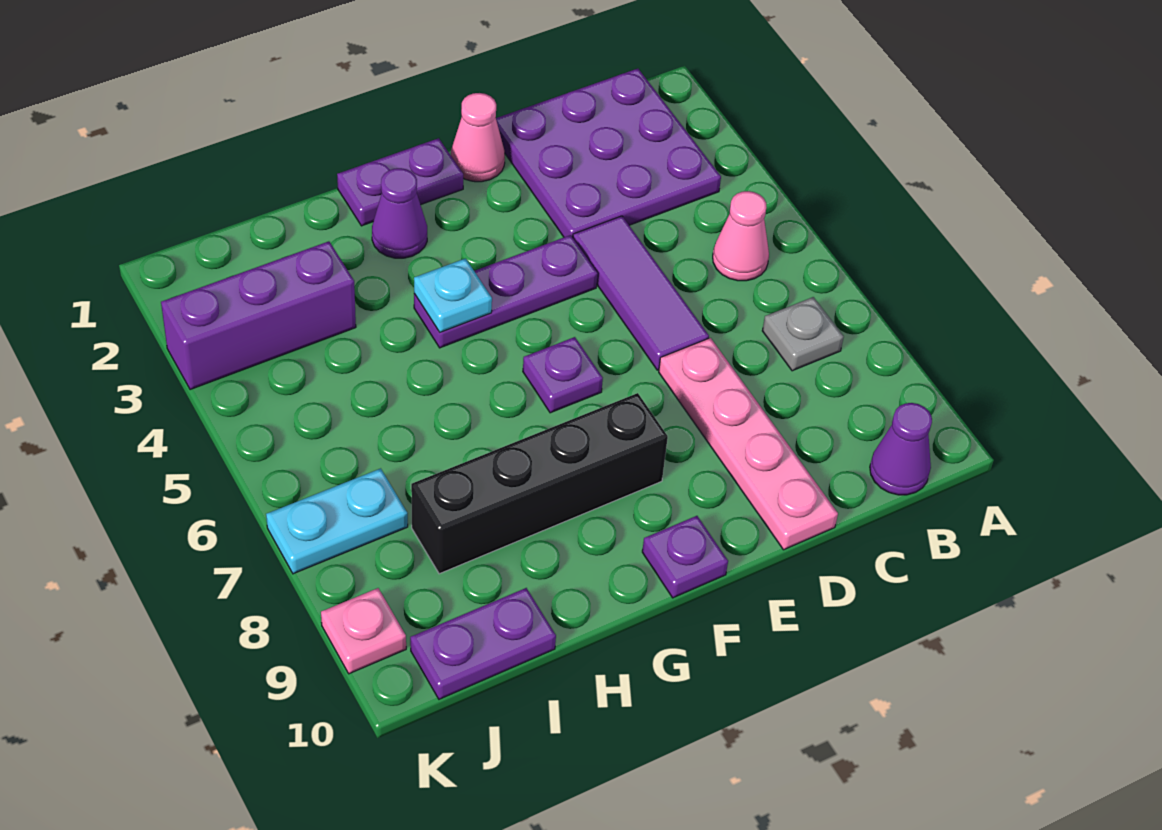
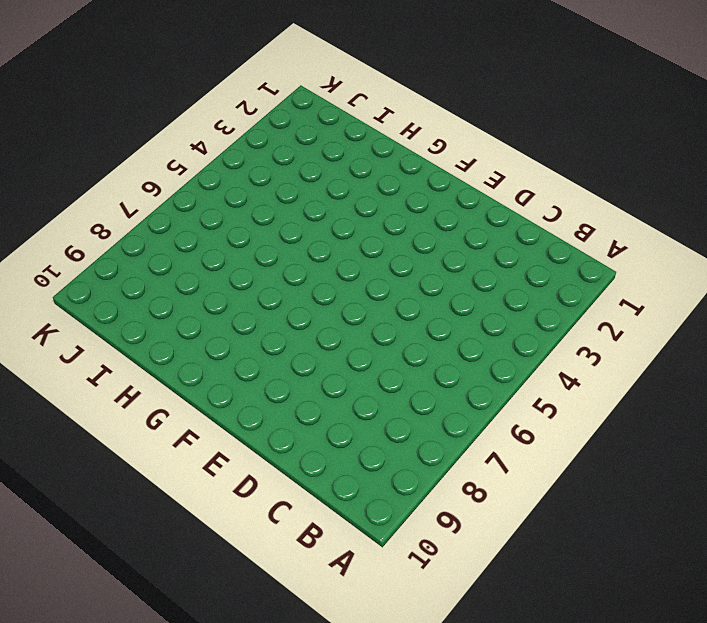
none -> purple 3x3 plate [496,69,721,238]
none -> pink 1x1 cone [713,191,769,281]
none -> grey 1x1 plate [762,297,844,371]

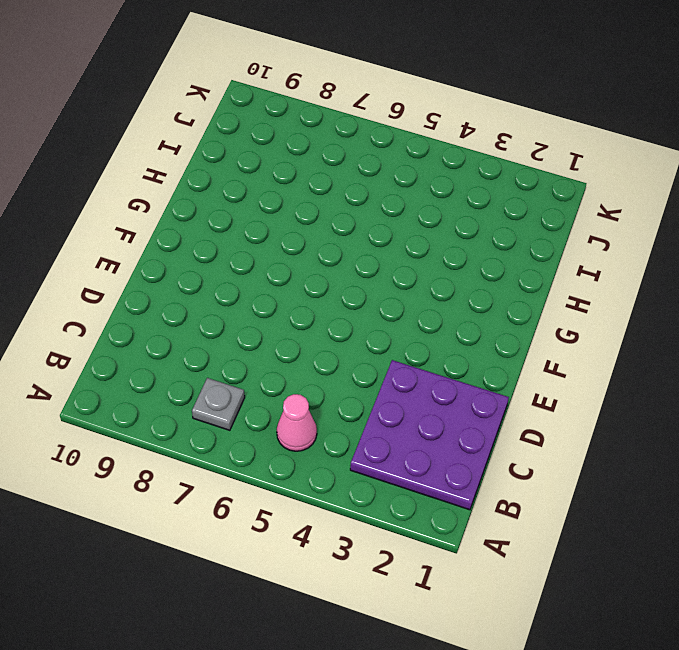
none -> purple 1x1 cone [870,403,932,495]
none -> purple 1x3 tile [573,216,709,370]
none -> pink 1x4 plate [659,338,838,550]

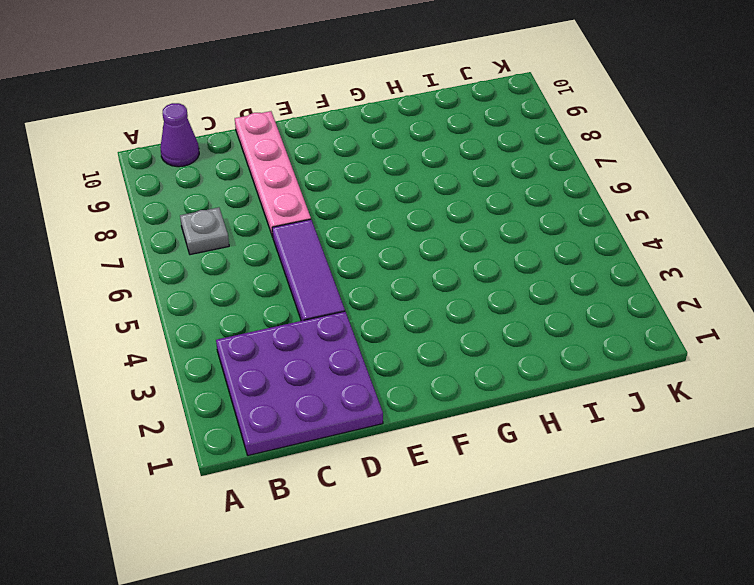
none -> pink 1x1 cone [713,191,769,281]
none -> pink 1x1 cone [451,93,505,182]
none -> purple 1x3 plate [414,235,598,348]

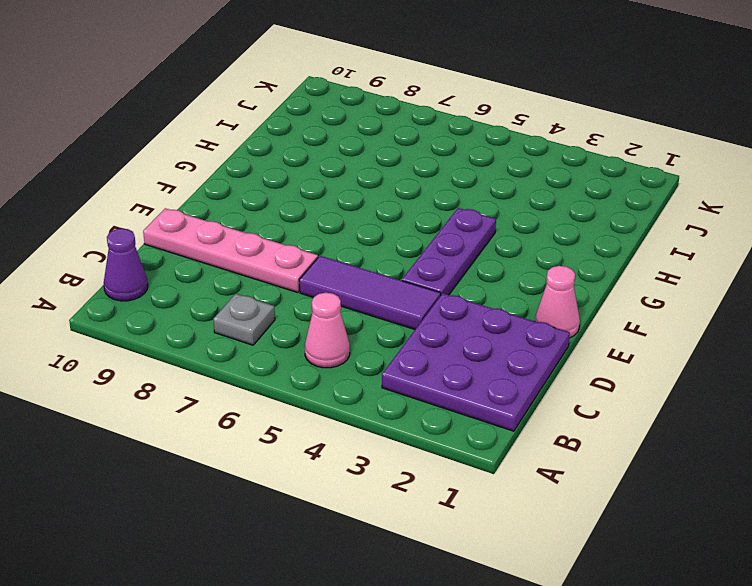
none -> purple 1x2 plate [337,138,463,226]
none -> purple 1x1 plate [523,337,603,413]
none -> black 1x4 brick [411,393,668,574]

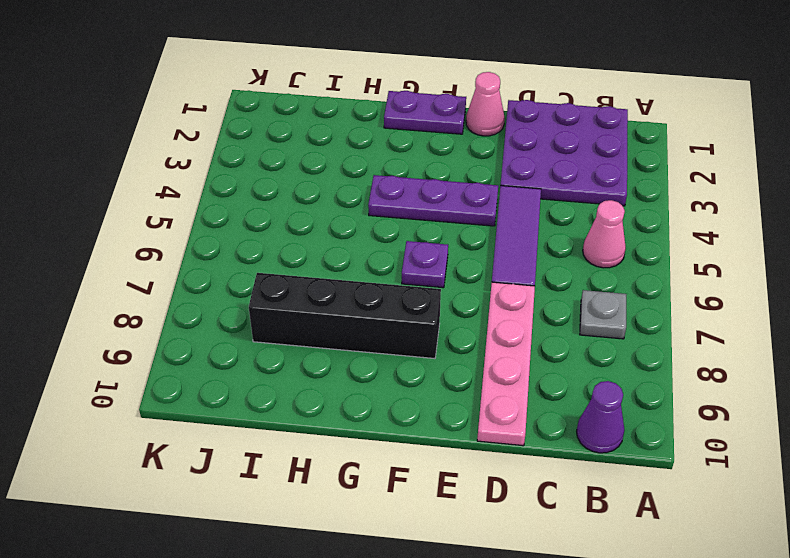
none -> purple 1x1 plate [642,516,728,598]
none -> purple 1x1 cone [372,168,427,258]
none -> purple 1x3 brick [161,241,356,390]

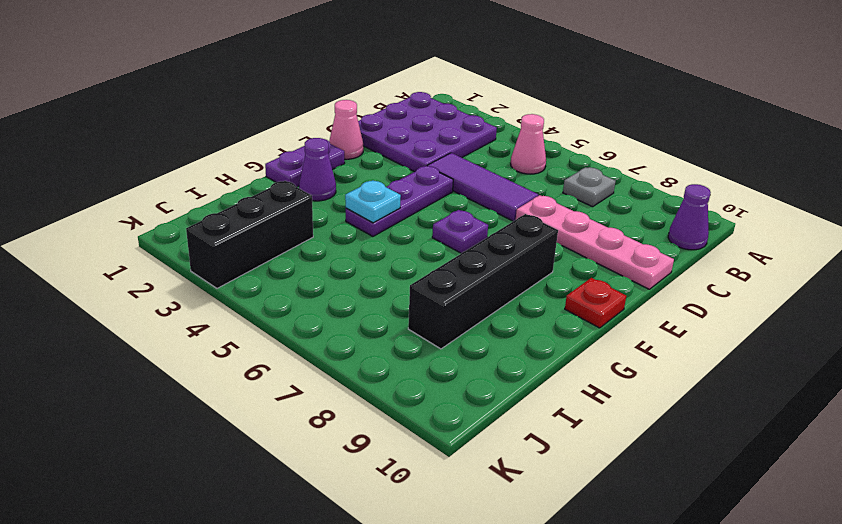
red 1x1 plate [565,278,626,328] -> purple 1x1 plate [642,516,728,598]
black 1x3 brick [186,181,313,288] -> purple 1x3 brick [161,241,356,390]
none -> purple 1x2 plate [410,588,556,699]
none -> cyan 1x2 plate [266,468,408,574]
none -> pink 1x1 plate [321,588,406,674]

